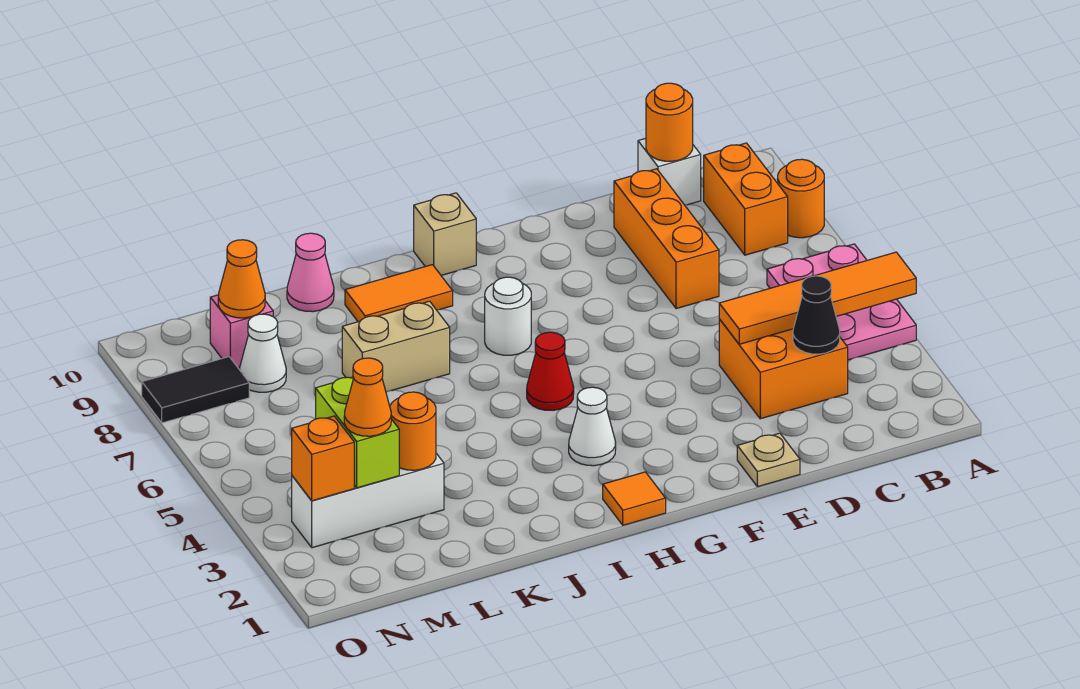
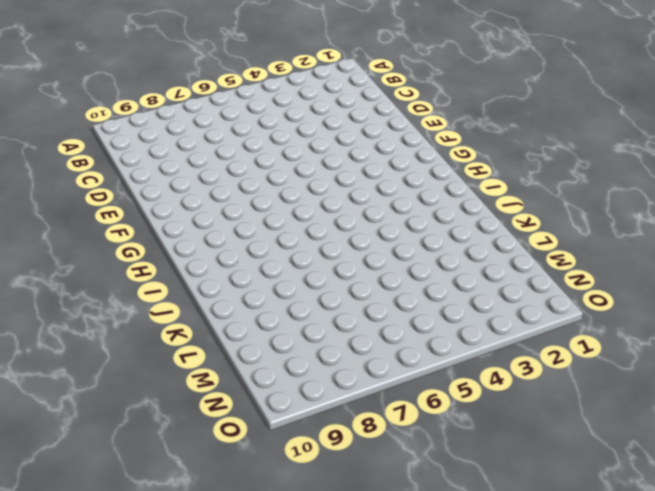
none -> pink 2x3 plate [767,244,916,360]
none -> orange 1x1 round brick [778,159,824,238]
none -> orange 1x2 brick [704,143,788,255]

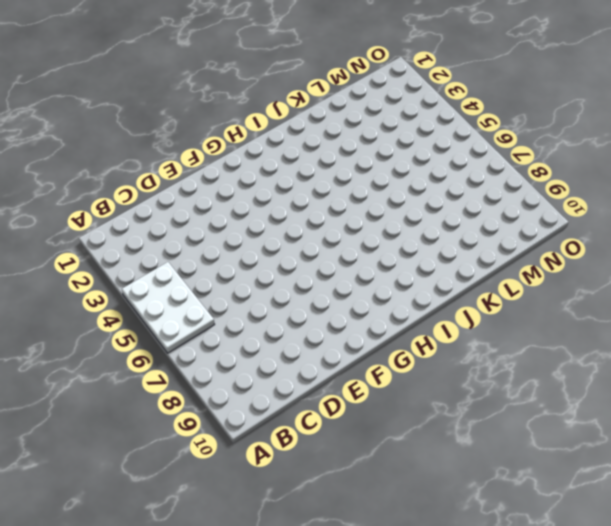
white 2x3 plate [122,262,215,353] -> pink 2x3 plate [767,244,916,360]
none -> orange 1x1 round brick [778,159,824,238]
none -> orange 1x2 brick [704,143,788,255]
none -> orange 2x2 brick [719,319,848,419]

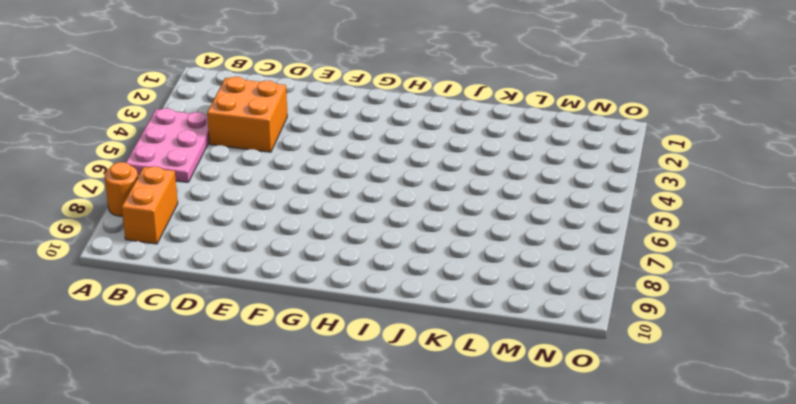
none -> white 1x1 brick [638,138,701,205]
none -> orange 1x3 brick [614,169,719,309]
none -> tan 1x1 plate [737,433,800,487]

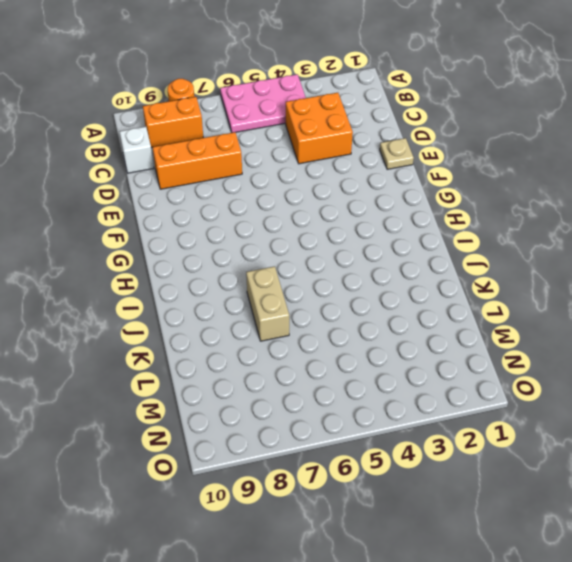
none -> orange 1x1 tile [603,472,666,525]
none -> white 1x1 cone [569,387,616,466]
none -> red 1x1 cone [527,332,574,410]

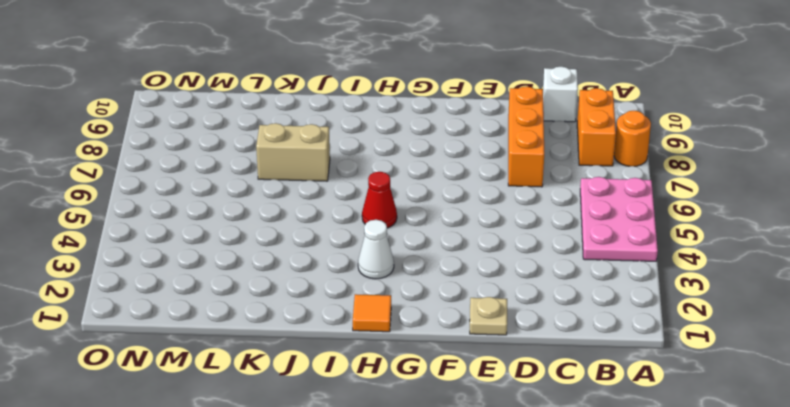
none -> orange 2x2 brick [719,319,848,419]
none -> white 1x1 round brick [485,277,531,355]
none -> tan 1x1 brick [414,193,476,275]

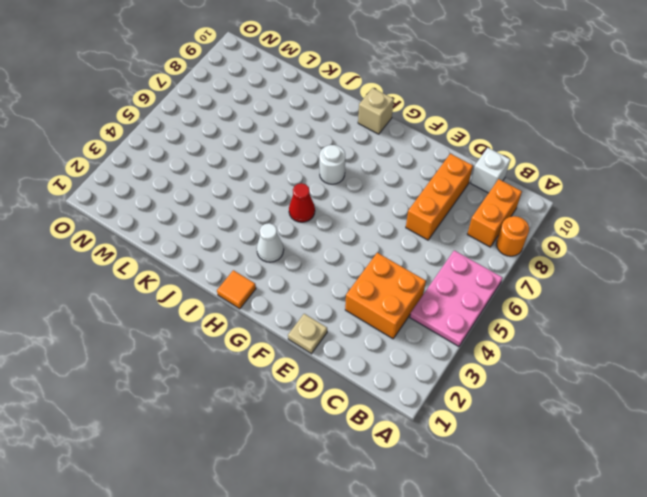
none -> orange 1x2 tile [345,265,453,322]
none -> tan 1x2 brick [342,301,450,392]
none -> pink 1x1 cone [287,233,334,312]

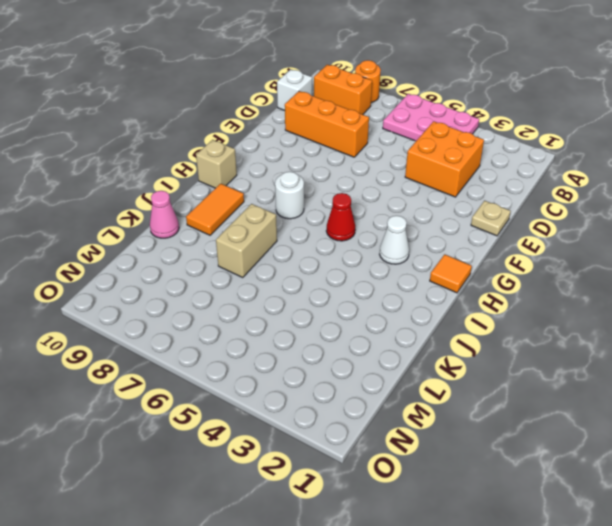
none -> white 1x3 brick [292,453,444,548]
none -> white 1x1 cone [240,314,286,392]
none -> pink 1x1 brick [210,295,273,367]

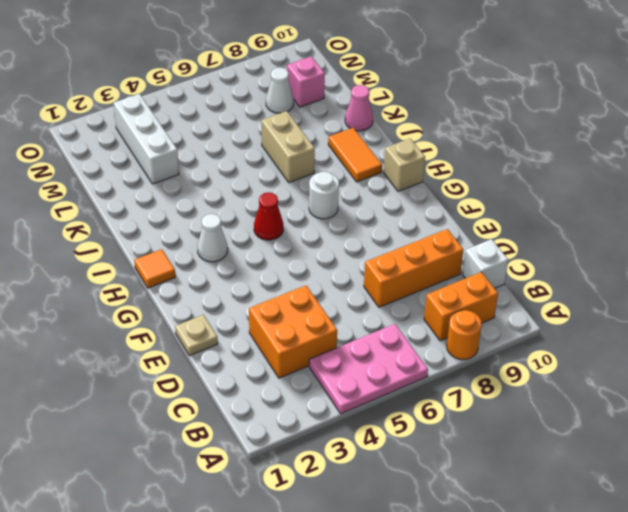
none -> black 1x2 tile [142,357,249,423]
none -> orange 1x4 tile [719,252,916,344]
none -> black 1x1 cone [793,276,840,354]

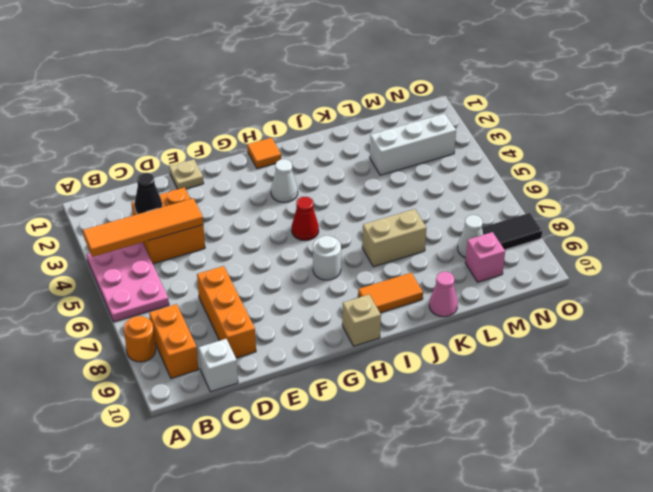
none -> orange 1x1 round brick [646,83,693,161]
none -> orange 1x1 round brick [390,392,436,470]
none -> lime 1x2 brick [316,377,399,488]

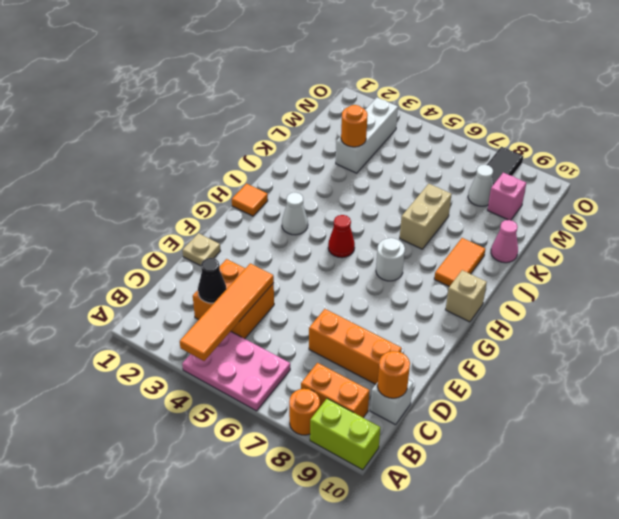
lime 1x2 brick [310,399,380,470] -> lime 1x2 brick moved to [316,377,399,488]
none -> orange 1x1 cone [218,240,265,318]
none -> orange 1x1 brick [292,416,354,501]
none -> orange 1x1 cone [344,358,391,436]

